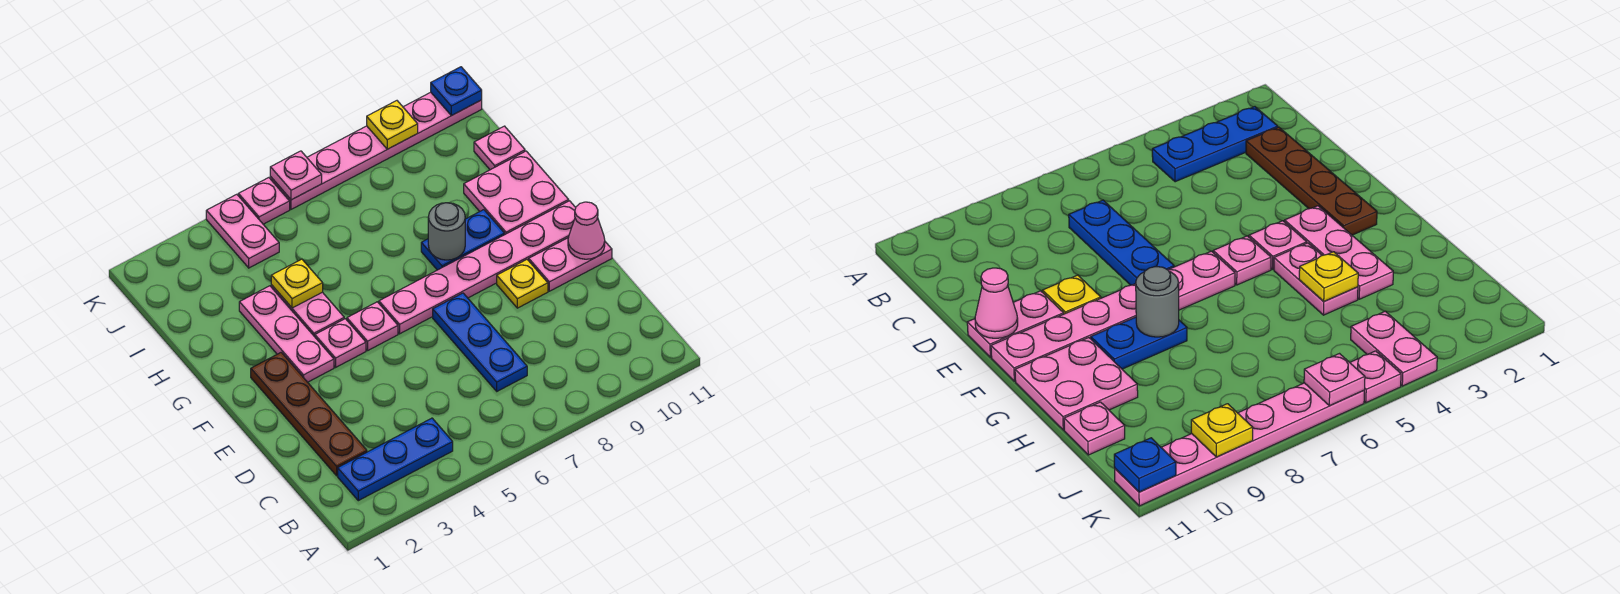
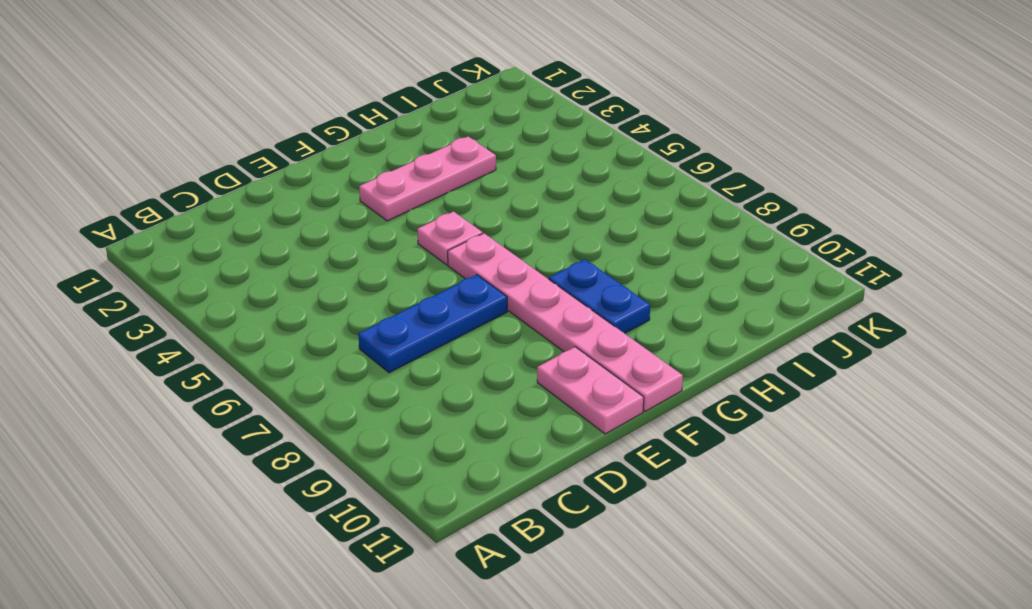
none -> blue 1x3 plate [338,418,453,501]
none -> brown 1x4 plate [251,352,367,476]
none -> yellow 1x1 plate [497,260,548,308]

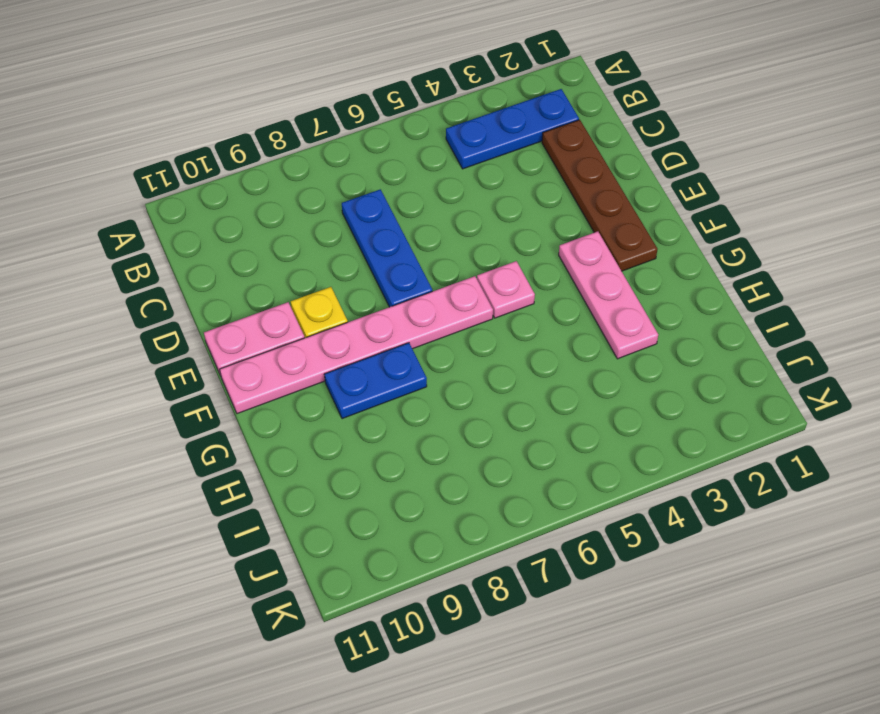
none -> pink 1x1 plate [315,319,366,367]
none -> pink 1x2 plate [271,285,344,337]
none -> pink 2x2 plate [464,151,569,235]

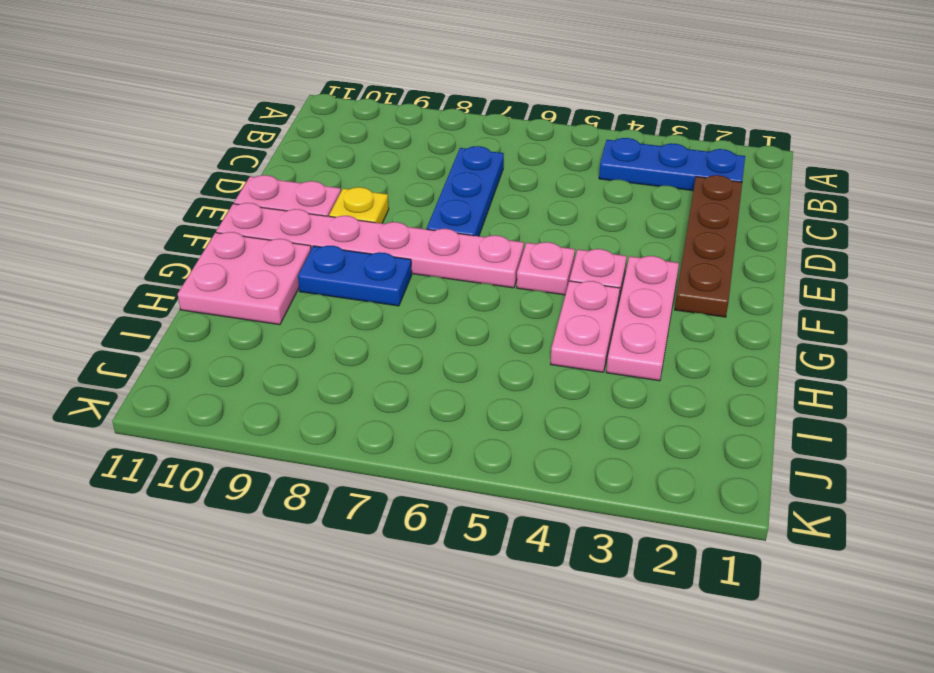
none -> pink 1x1 plate [474,126,525,170]
none -> pink 1x2 plate [206,194,279,268]
none -> pink 1x1 plate [238,178,290,224]

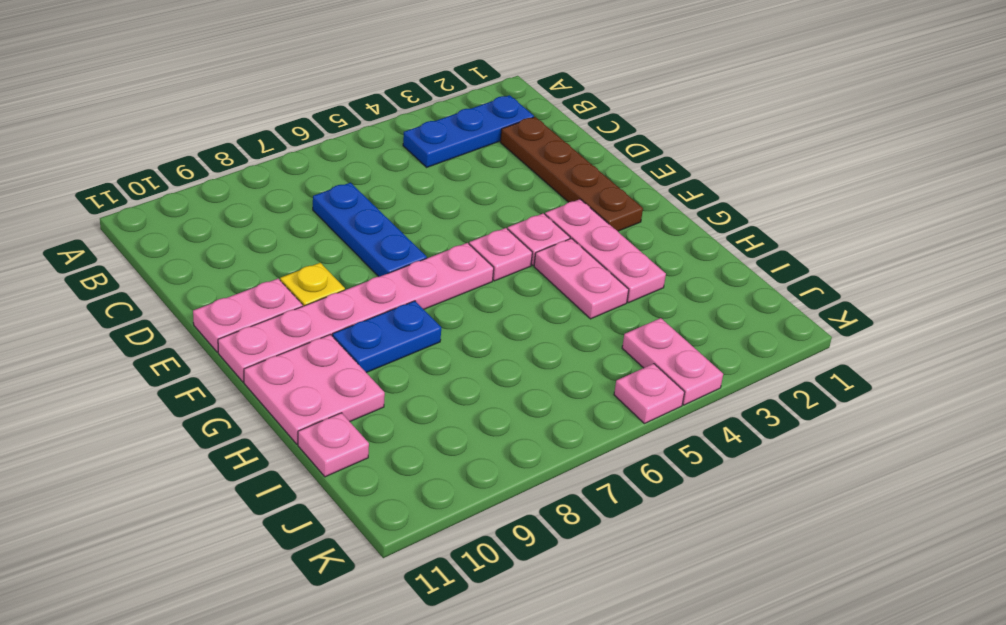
none -> pink 1x6 plate [270,92,482,209]
none -> pink 1x1 cone [568,202,605,259]
none -> grey 1x1 round brick [428,203,465,260]

